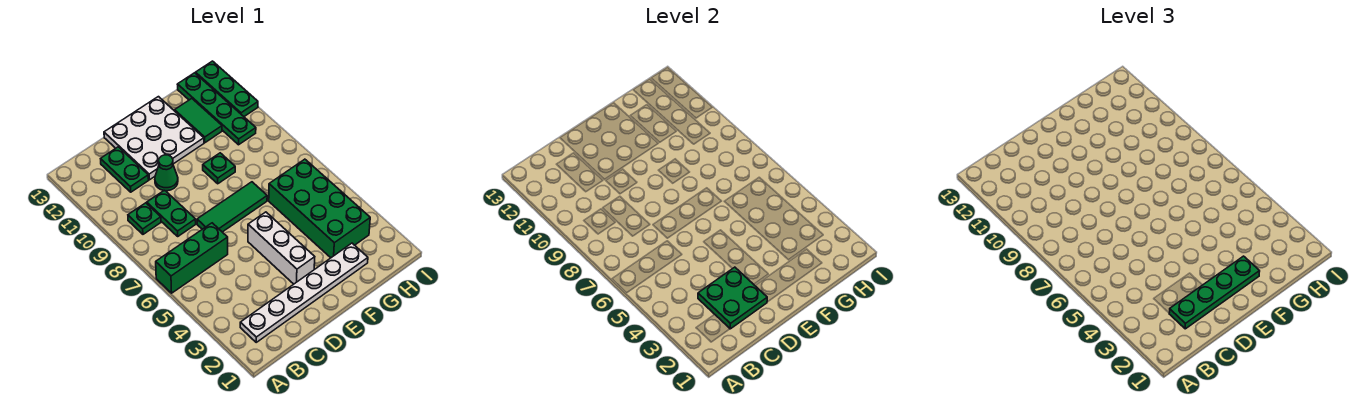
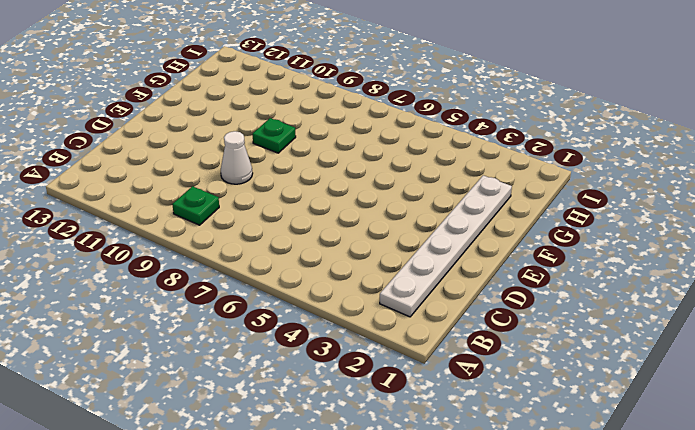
white 1x1 cone [221,131,253,184] -> none
none -> green 1x3 brick [156,223,228,293]
none -> green 1x2 plate [147,190,196,236]
none -> green 1x2 plate [101,147,149,192]

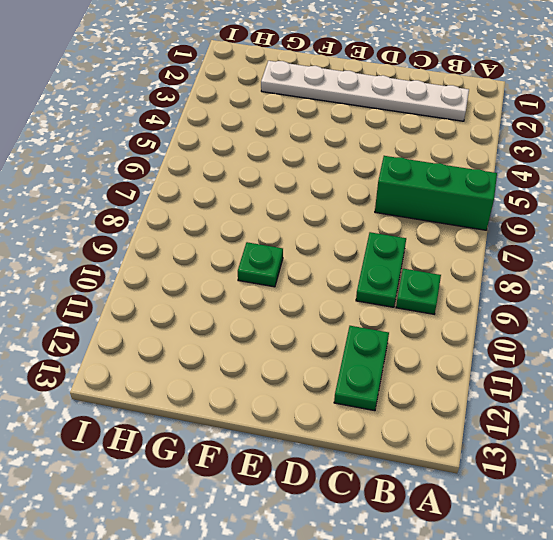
none -> green 1x3 tile [197,182,267,232]
none -> green 1x1 cone [155,155,178,191]
none -> white 3x3 plate [104,97,204,180]

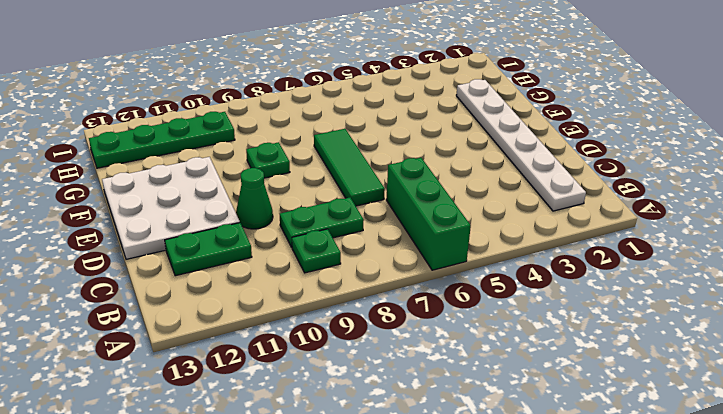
none -> white 1x3 brick [248,212,315,284]
none -> green 2x4 brick [269,159,370,258]
none -> green 1x2 tile [175,99,222,143]

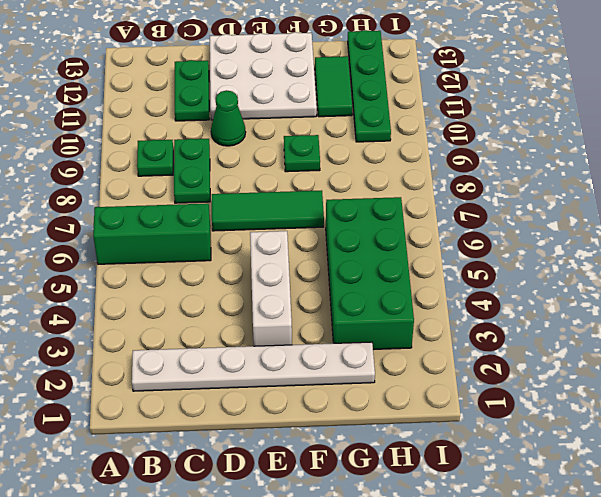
none -> green 1x3 plate [196,61,258,116]
none -> green 2x2 plate [698,267,767,329]
none -> green 1x4 plate [1169,256,1260,329]

